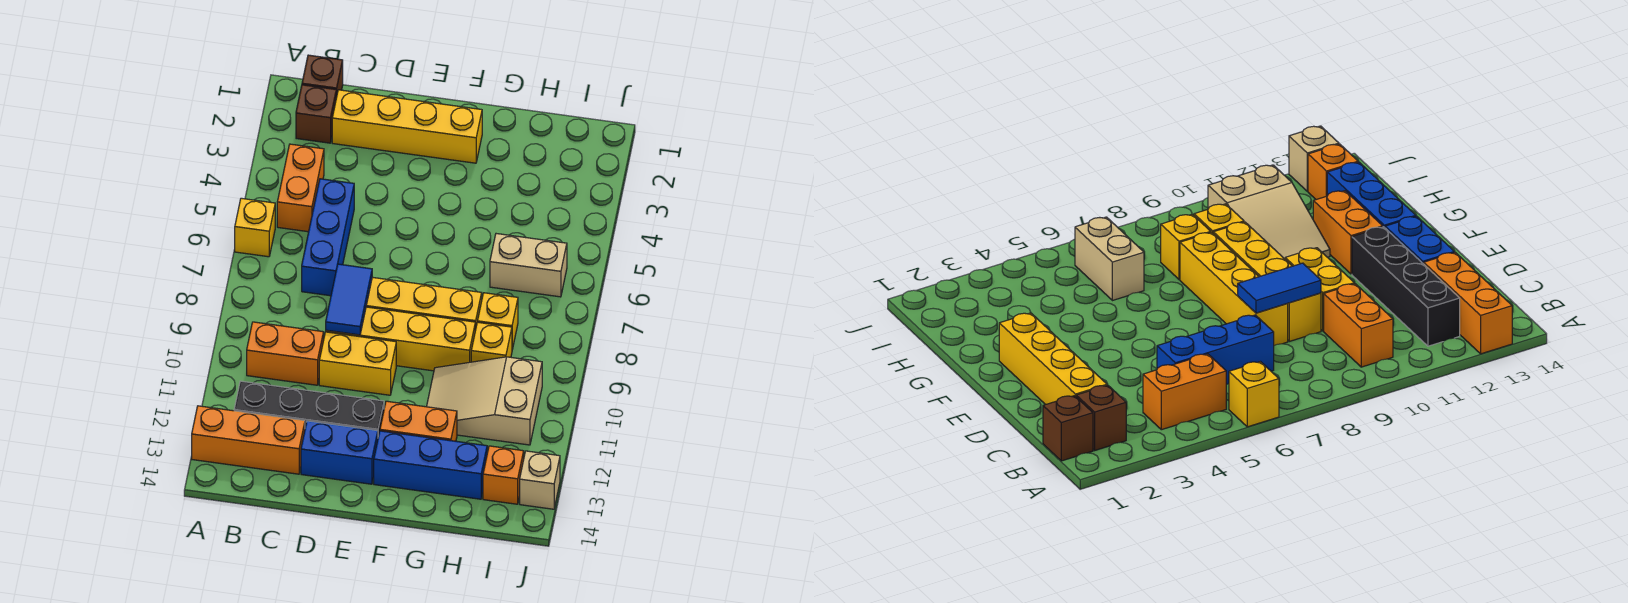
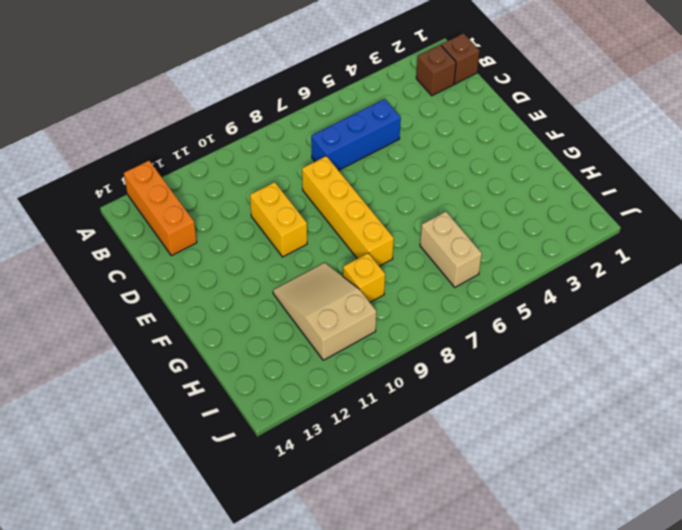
none -> yellow 1x1 brick [235,198,275,257]
none -> orange 1x2 brick [277,144,324,232]
none -> orange 1x2 brick [247,322,324,385]

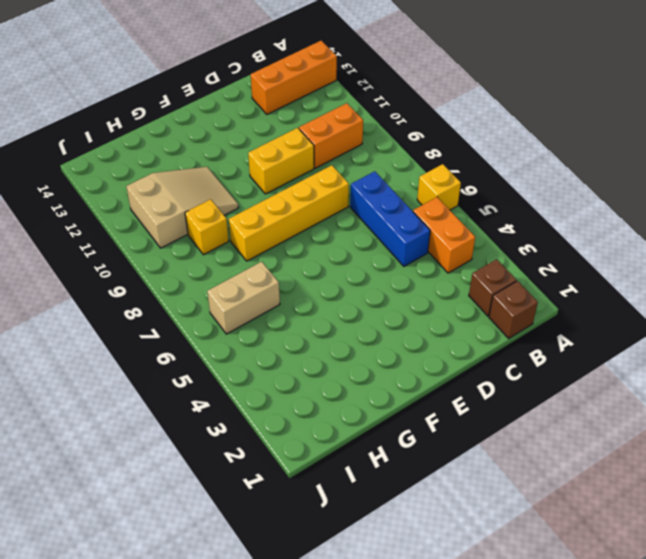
none -> black 1x4 brick [234,381,384,436]
none -> yellow 1x4 brick [332,90,482,163]
none -> yellow 1x4 brick [326,307,475,371]

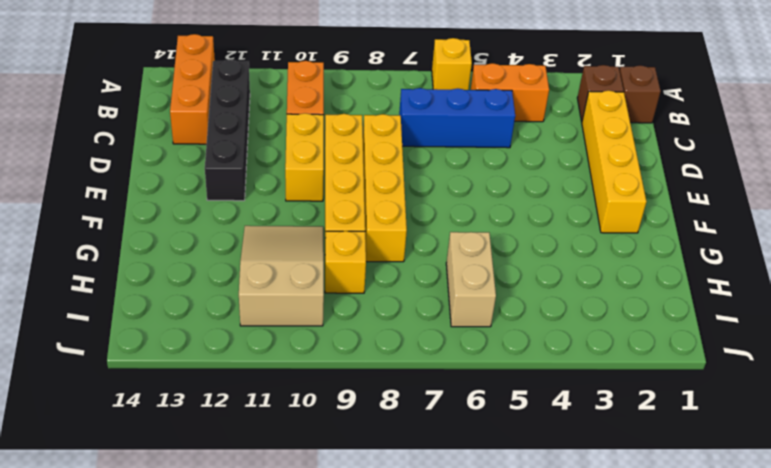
none -> blue 1x2 brick [301,421,378,484]
none -> orange 1x2 brick [380,401,457,441]
none -> blue 1x3 brick [374,431,487,499]

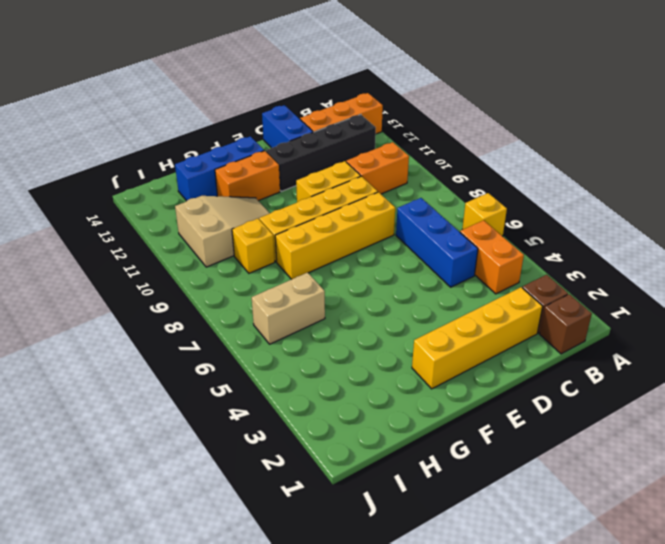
blue 1x2 brick [262,105,313,148] -> blue 1x2 brick turned to [301,421,378,484]
none -> yellow 1x1 brick [478,293,518,349]
none -> orange 1x1 brick [483,446,524,504]
none -> tan 1x1 brick [520,451,560,509]

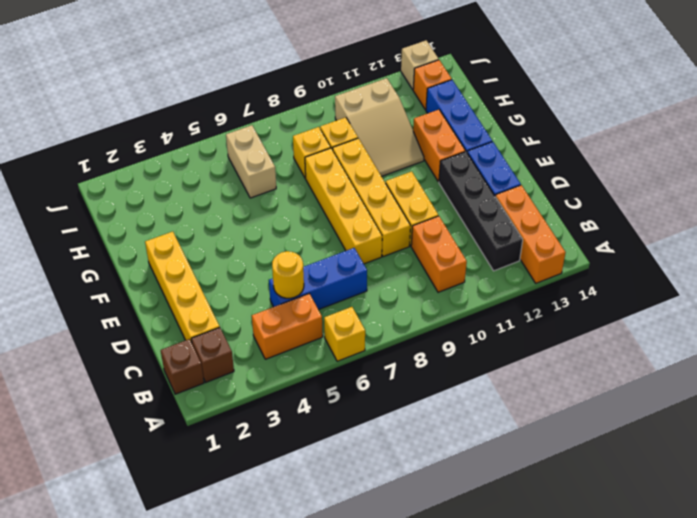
yellow 1x1 round brick [272,251,304,298] -> none
none -> blue 1x2 tile [326,264,372,335]

